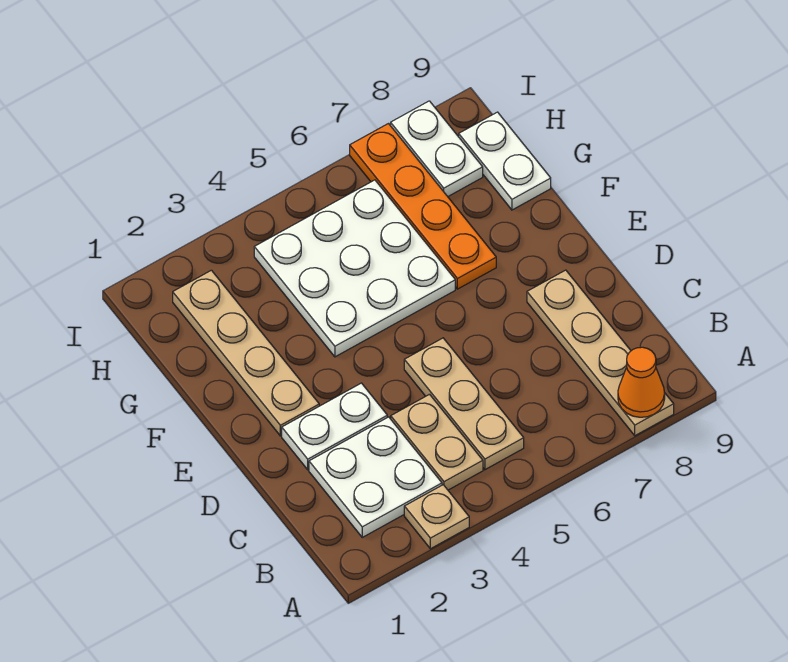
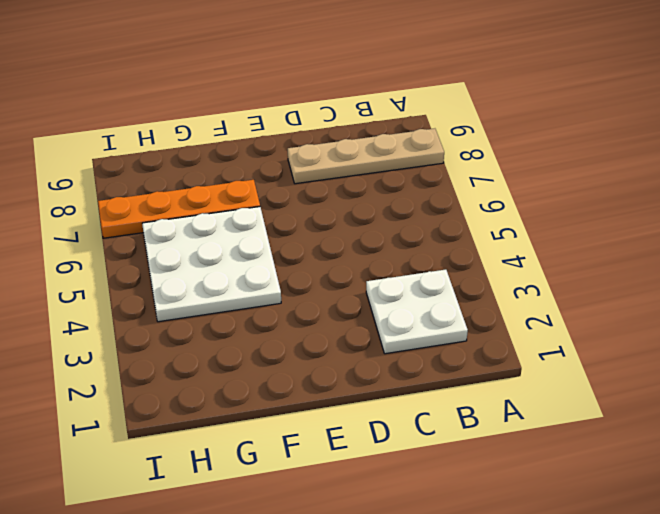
none -> tan 1x1 plate [404,485,469,549]
none -> tan 1x2 plate [391,394,483,490]
none -> tan 1x3 plate [404,338,524,470]

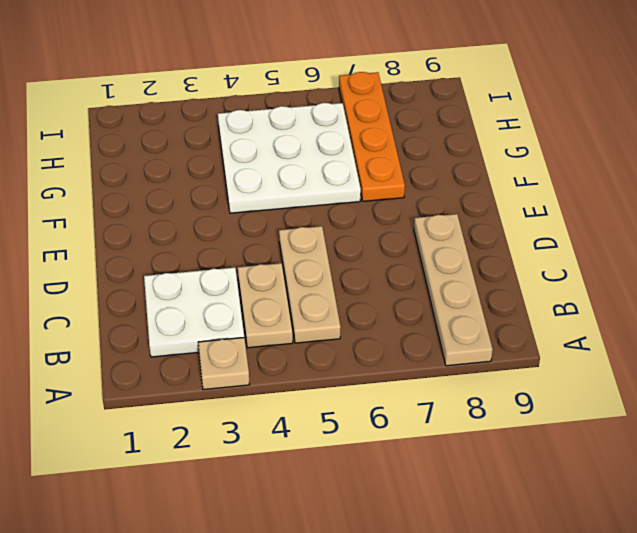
none -> white 1x2 plate [282,383,387,470]
none -> tan 1x4 plate [173,270,319,436]
none -> white 1x2 plate [459,112,551,210]

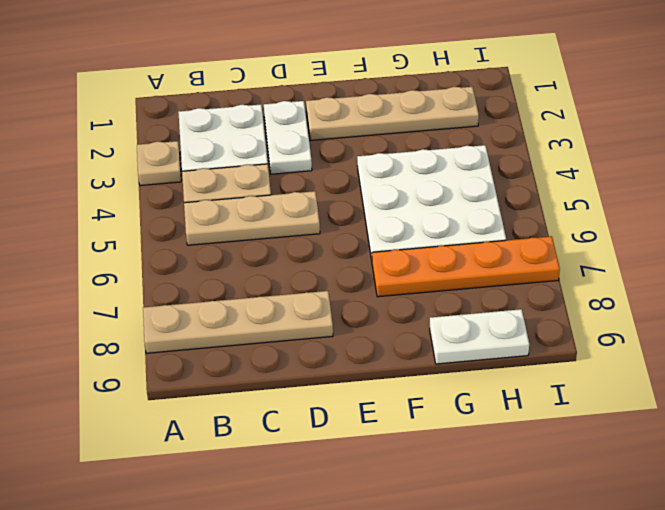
none -> white 1x2 plate [391,101,483,196]
none -> orange 1x1 cone [618,347,665,417]

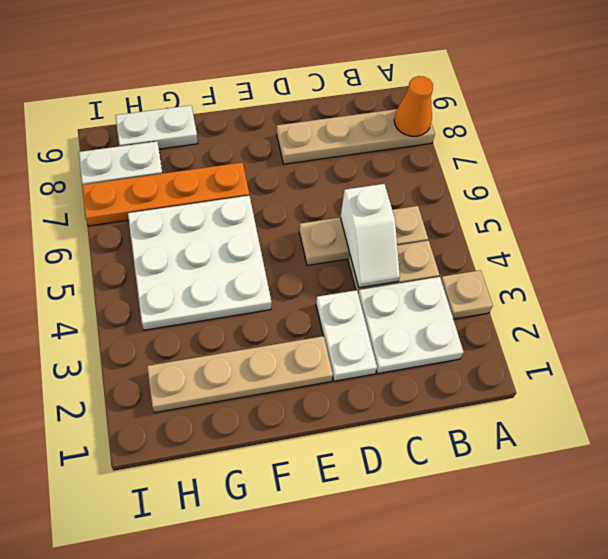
white 1x2 slope [340,184,400,288] -> none

